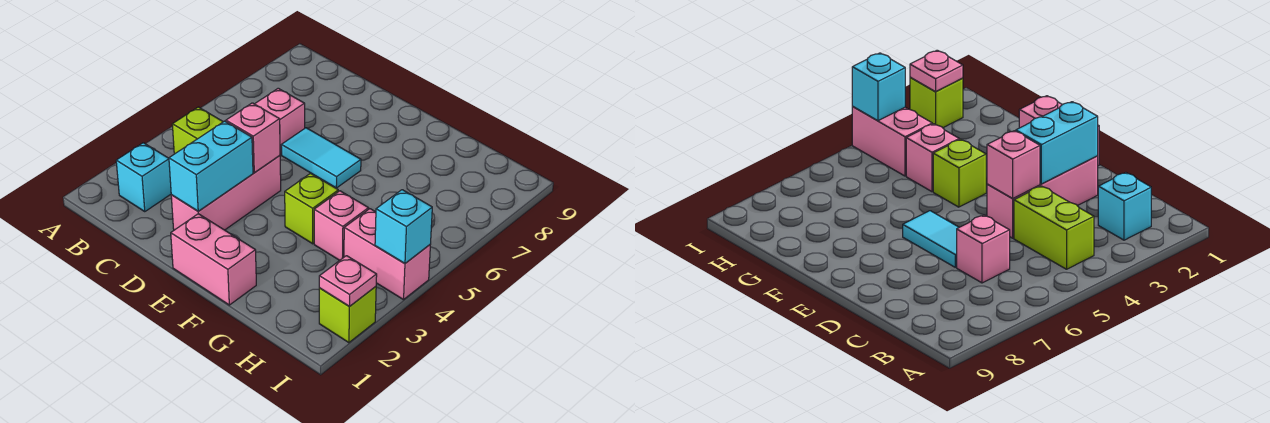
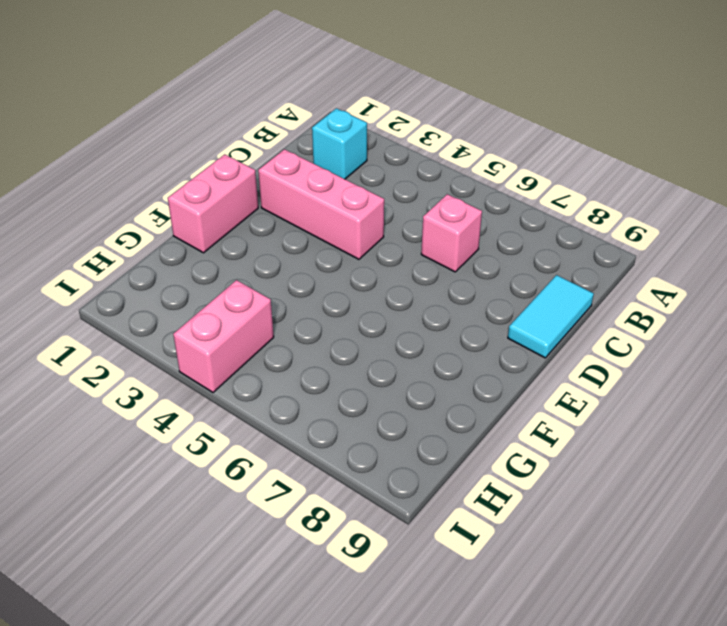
cyan 1x2 tile [508,275,594,358] -> cyan 1x2 tile moved to [281,128,361,188]
none -> lime 1x2 brick [172,107,223,154]
none -> lime 1x1 brick [285,173,338,244]
none -> pink 1x1 brick [314,191,368,260]

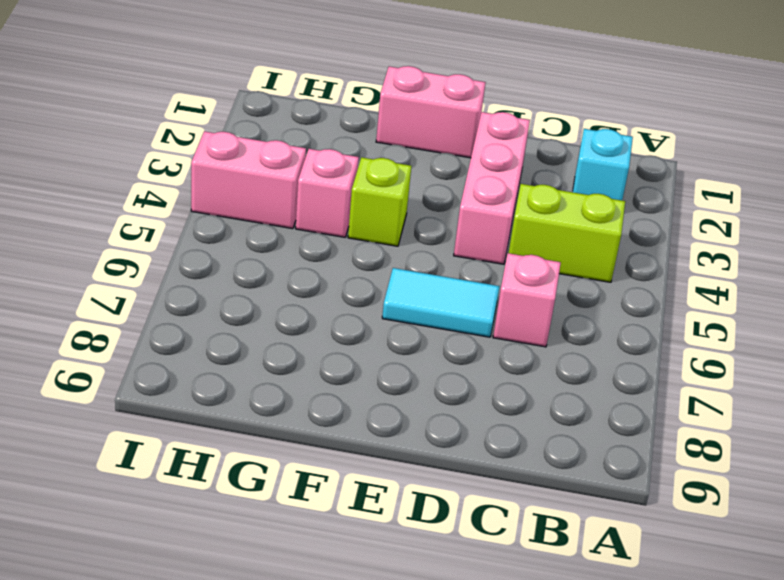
none -> lime 1x1 brick [319,286,376,343]
none -> cyan 1x2 brick [169,121,253,211]
none -> pink 1x1 brick [226,103,280,172]

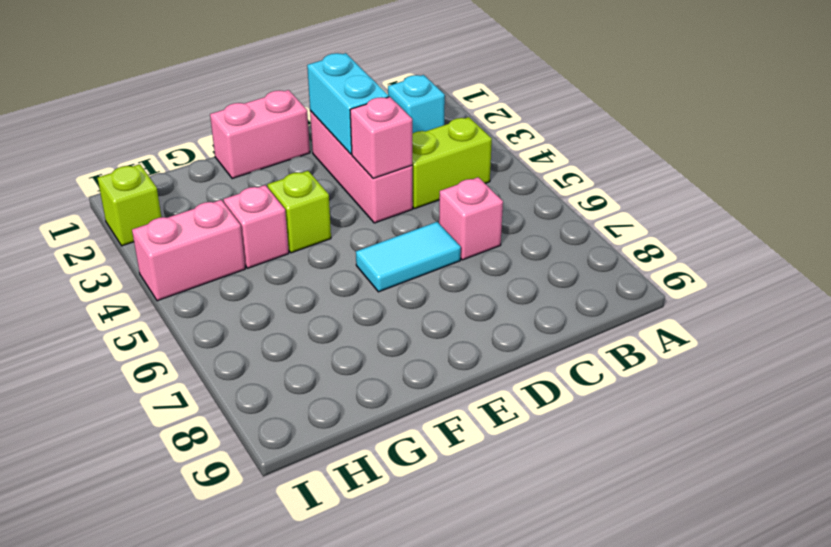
none -> pink 1x1 plate [319,256,377,307]
none -> cyan 1x1 brick [375,190,432,263]

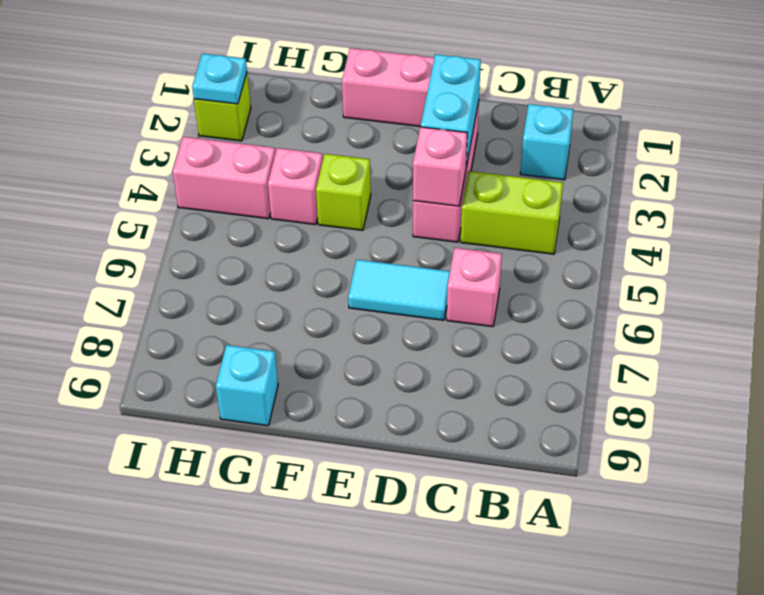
cyan 1x1 brick [216,345,278,426] -> cyan 1x1 brick moved to [375,190,432,263]
cyan 1x1 plate [192,53,247,104] -> pink 1x1 plate [319,256,377,307]

